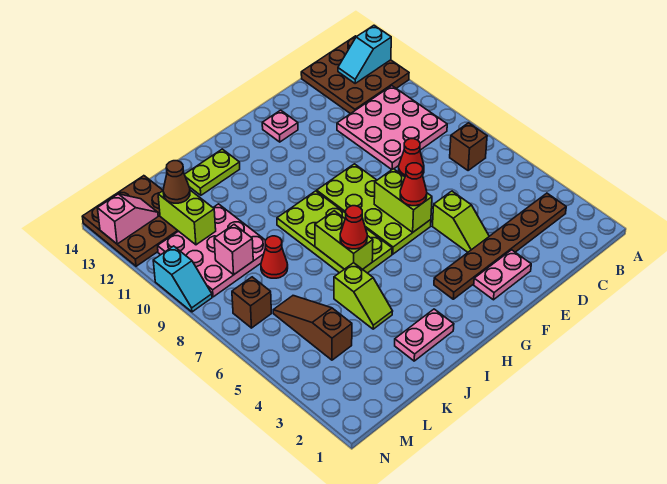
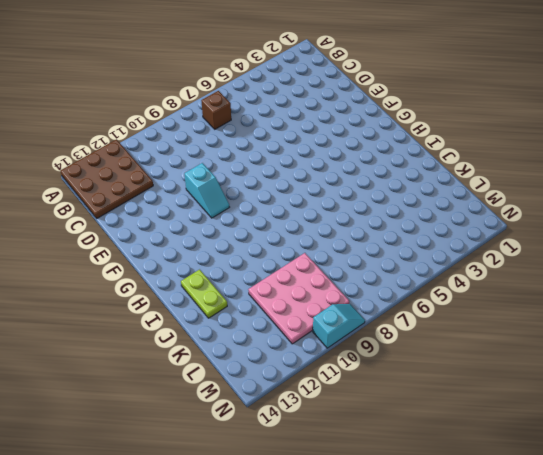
cyan 1x2 slope [185,163,229,218] -> cyan 1x2 slope moved to [338,25,391,83]
none -> brown 1x6 plate [434,193,566,299]
none -> pink 3x3 plate [337,86,447,170]
none -> red 1x1 cone [399,139,424,177]

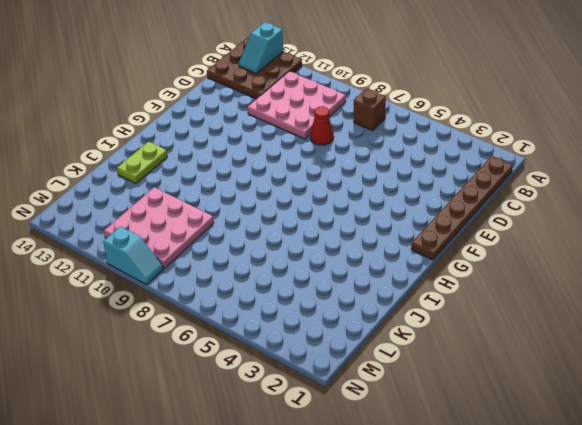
brown 1x6 plate [411,156,513,260] -> brown 1x6 plate moved to [434,193,566,299]
none -> pink 1x2 plate [474,250,531,300]
none -> lime 1x2 slope [433,191,489,252]
none -> lime 2x4 plate [317,164,431,254]

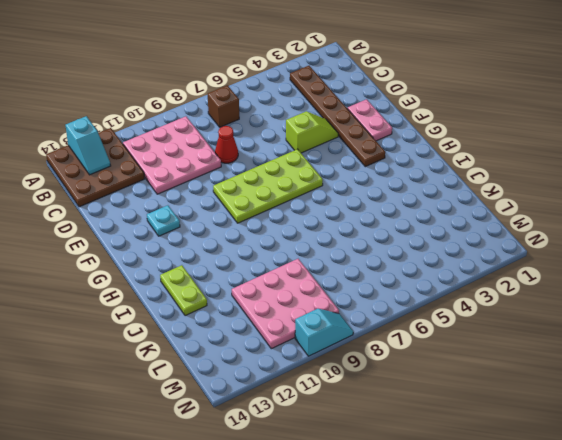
cyan 1x1 plate [147,205,180,236] -> none
none -> pink 1x1 plate [262,110,298,142]
none -> lime 2x4 plate [277,191,392,273]
none -> pink 1x2 plate [395,309,454,361]

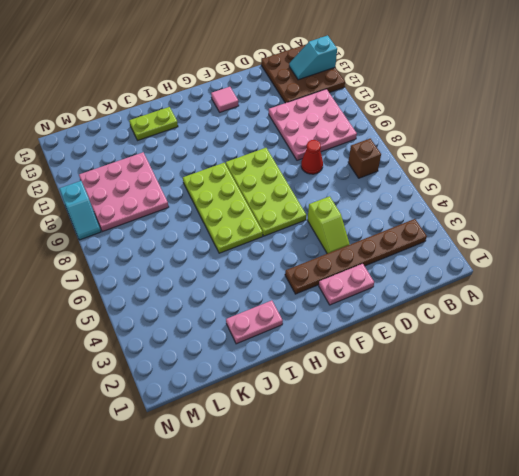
pink 1x1 tile [211,87,239,112] -> pink 1x1 plate [262,110,298,142]
none -> lime 1x2 slope [334,263,393,329]
none -> red 1x1 cone [261,236,288,278]
none -> brown 1x3 slope [273,296,352,360]

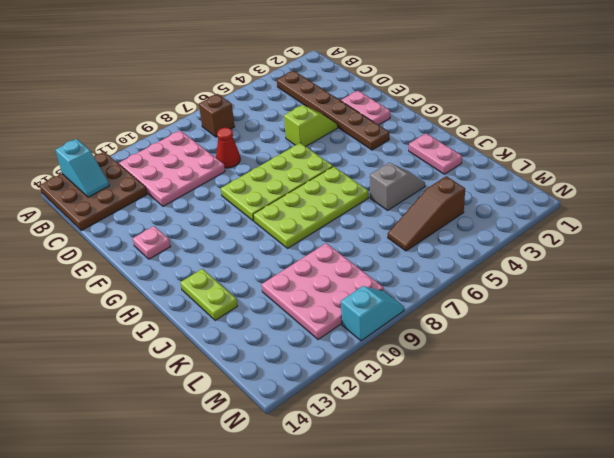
grey 1x2 slope [370,163,425,210] -> lime 1x2 slope [334,263,393,329]
none -> red 1x1 cone [261,236,288,278]
none -> brown 3x3 plate [82,176,178,266]
none -> brown 1x1 brick [232,277,271,328]

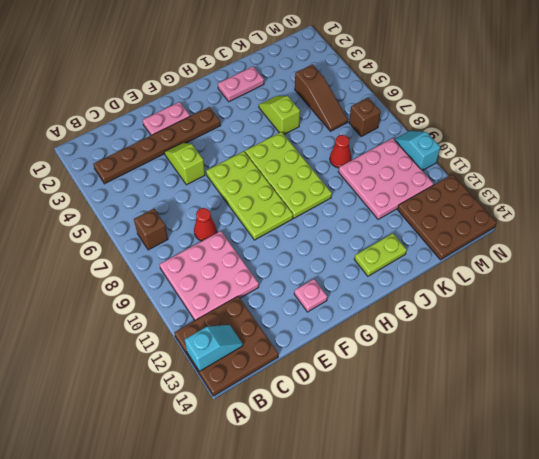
none -> lime 1x2 brick [374,169,432,232]
none -> lime 1x2 brick [315,211,373,269]
none -> pink 1x1 brick [214,224,253,275]

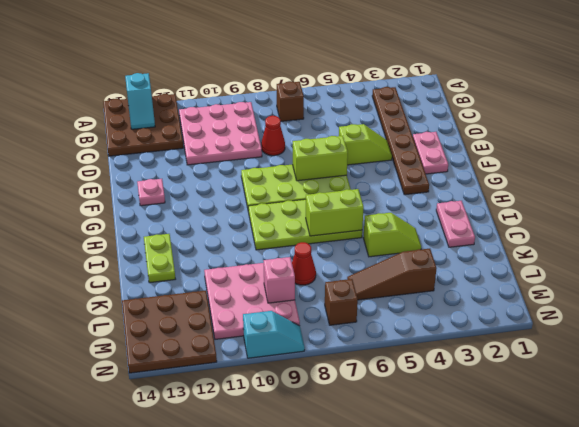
none -> lime 1x2 brick [158,190,216,245]
none -> pink 1x2 slope [97,194,158,244]
none -> red 1x1 cone [400,163,427,206]

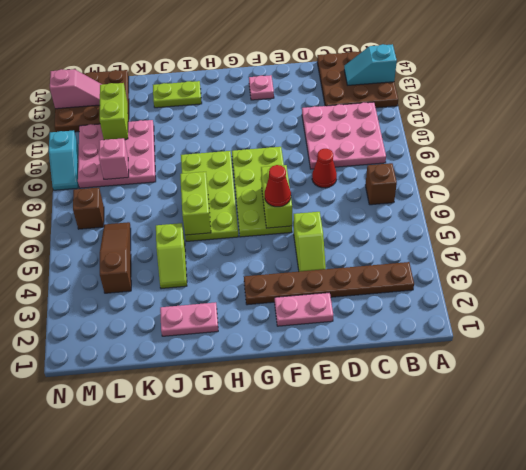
none -> red 1x1 cone [261,236,288,278]
none -> red 1x1 cone [340,206,367,249]
none -> brown 1x1 cone [163,161,190,203]

